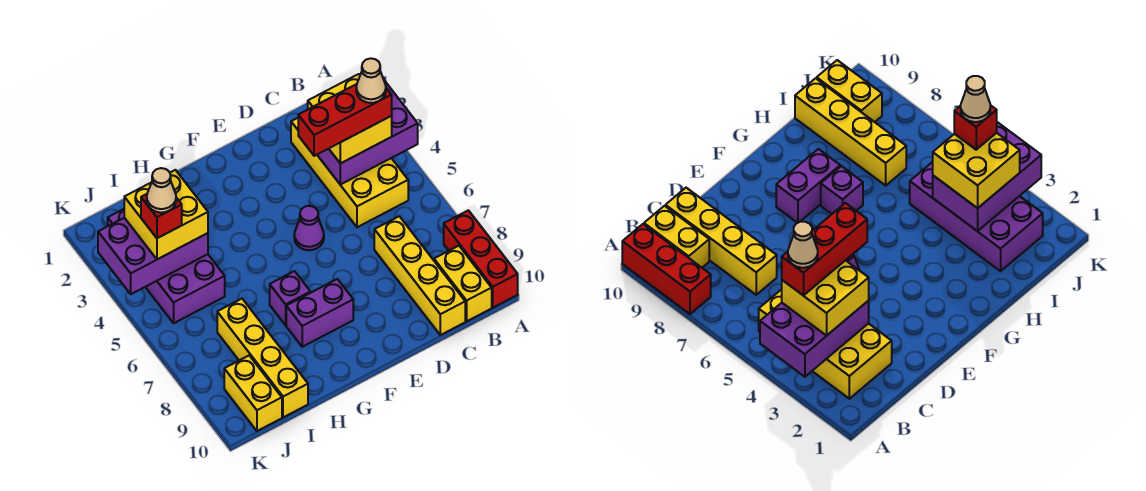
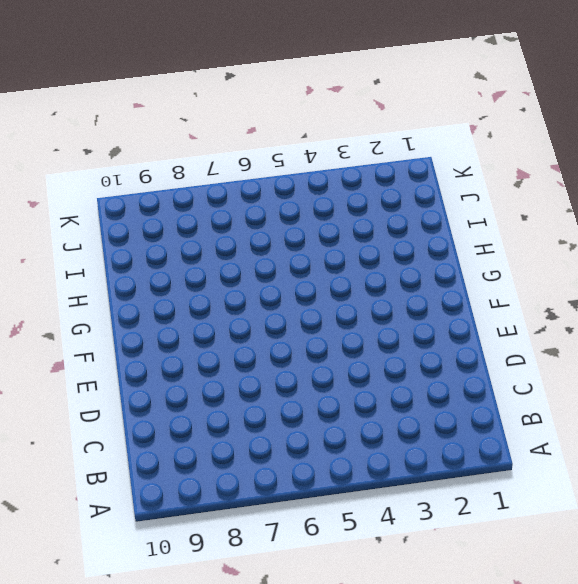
none -> red 1x3 brick [444,210,518,308]
none -> yellow 2x4 brick [291,118,408,227]
none -> yellow 1x2 brick [434,246,492,321]

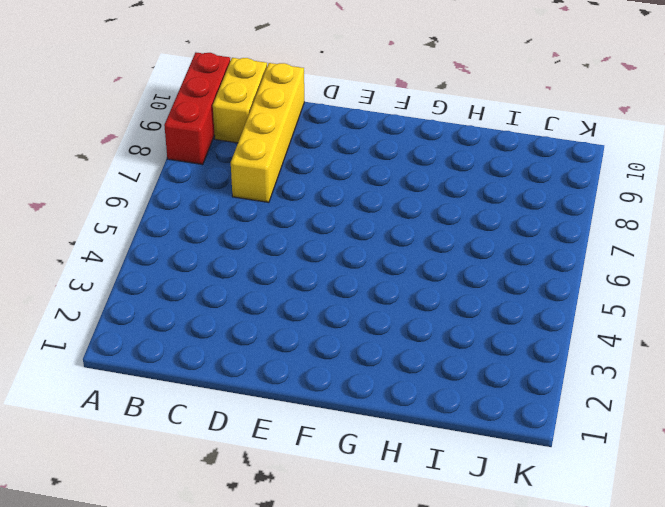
none -> yellow 2x4 brick [291,118,408,227]
none -> purple 1x1 cone [294,206,324,250]
none -> purple 1x2 brick [286,279,353,347]

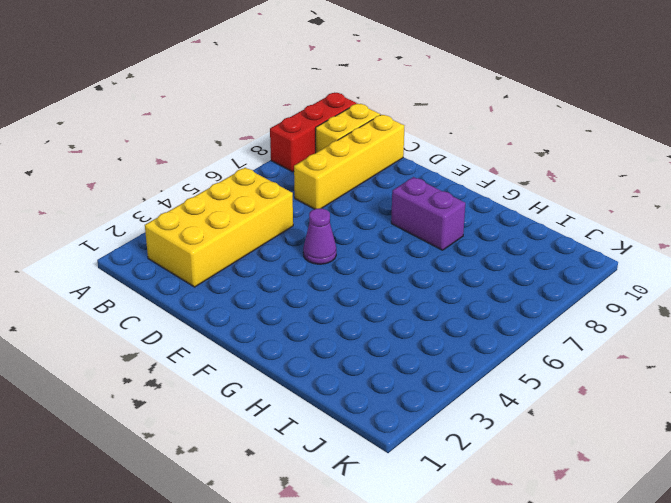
none -> purple 1x1 brick [270,271,310,325]
none -> purple 2x4 brick [108,209,225,323]
none -> yellow 1x4 brick [217,299,308,417]

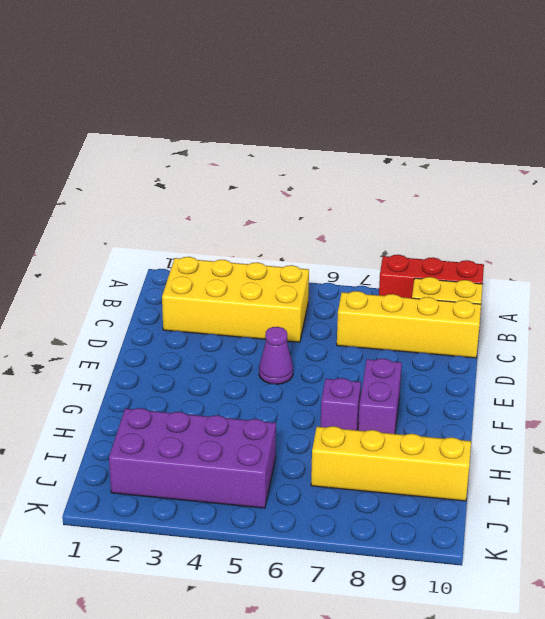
none -> yellow 1x2 brick [224,356,282,431]
none -> purple 2x3 brick [317,82,418,185]
none -> purple 2x3 brick [98,218,208,294]

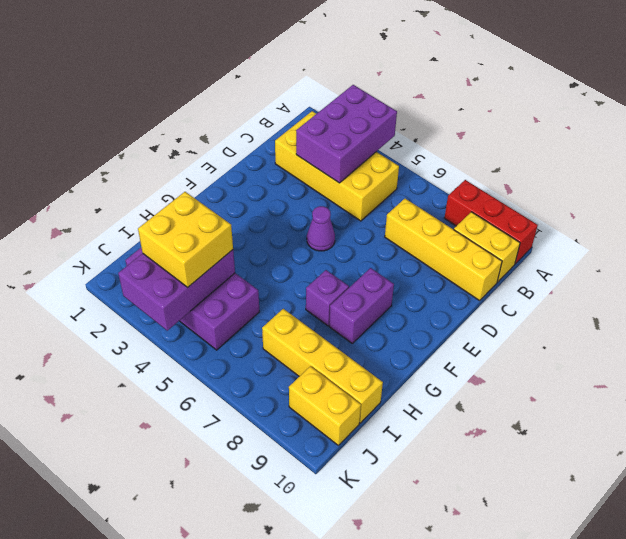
none -> yellow 2x2 brick [308,74,392,164]
none -> red 1x3 brick [298,84,392,156]
none -> red 1x1 brick [141,194,182,238]

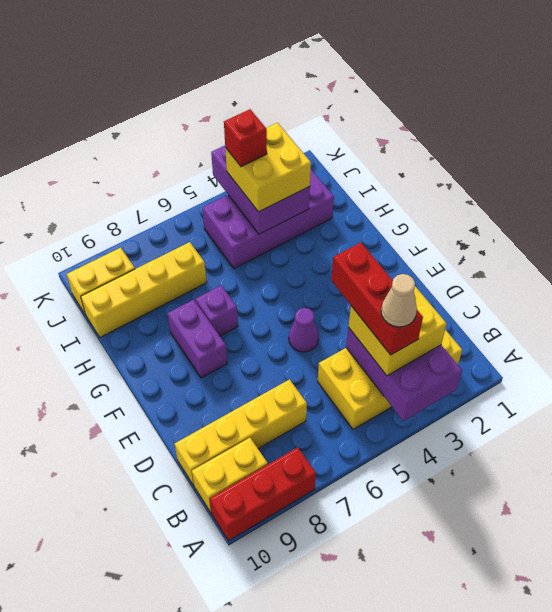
none -> tan 1x1 cone [147,168,176,213]

